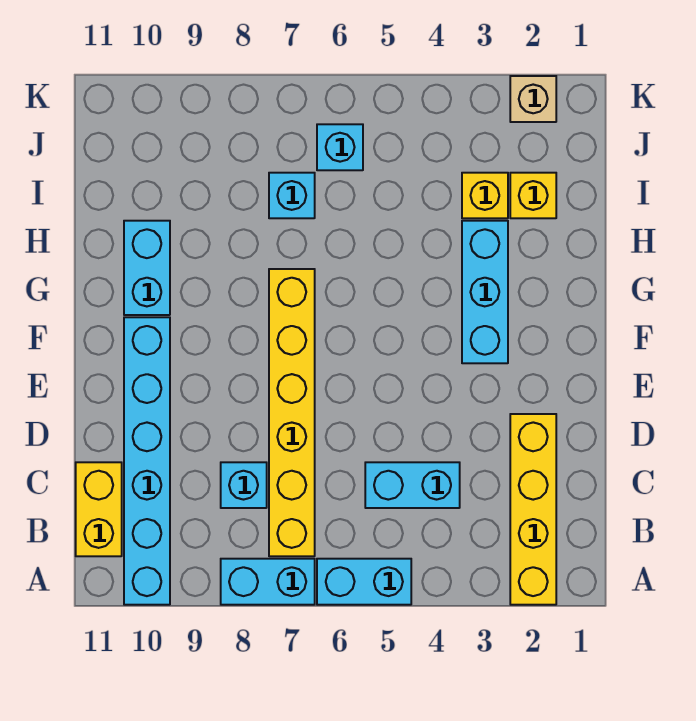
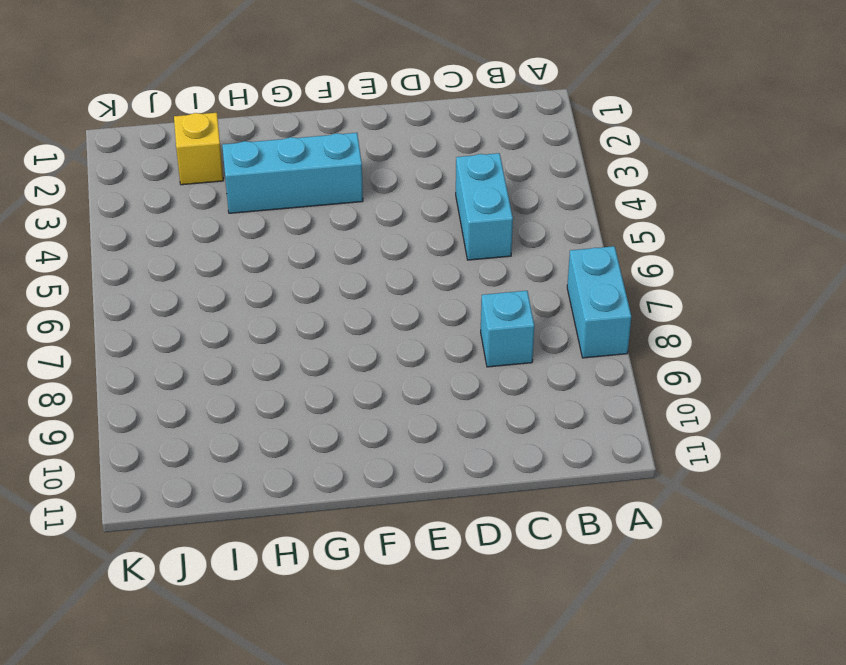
none -> yellow 1x4 brick [510,414,556,605]
none -> cyan 1x2 brick [317,559,411,605]
none -> cyan 1x6 brick [124,317,170,605]

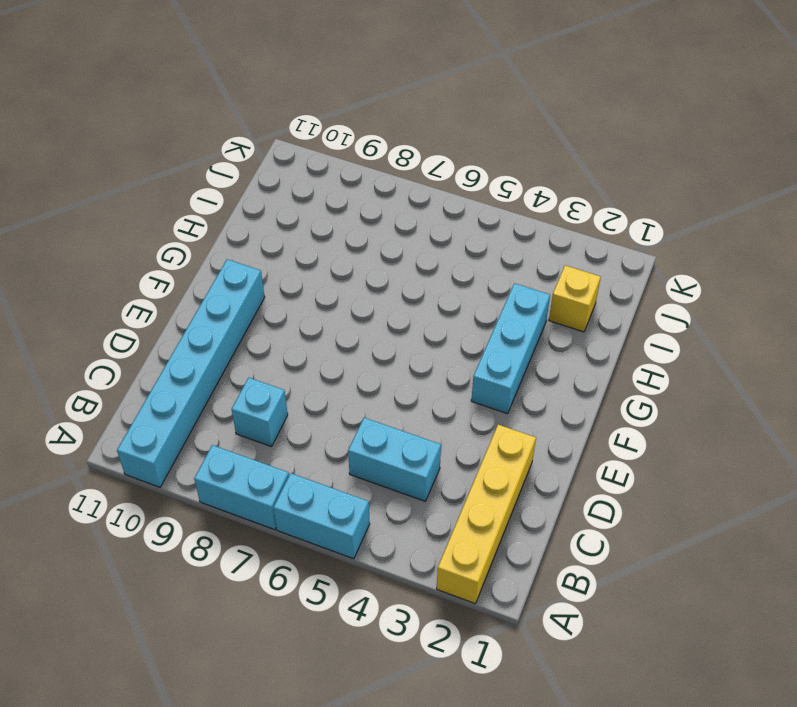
none -> yellow 1x6 brick [269,269,315,556]
none -> yellow 1x2 brick [76,462,122,556]
none -> cyan 1x2 brick [124,221,170,315]

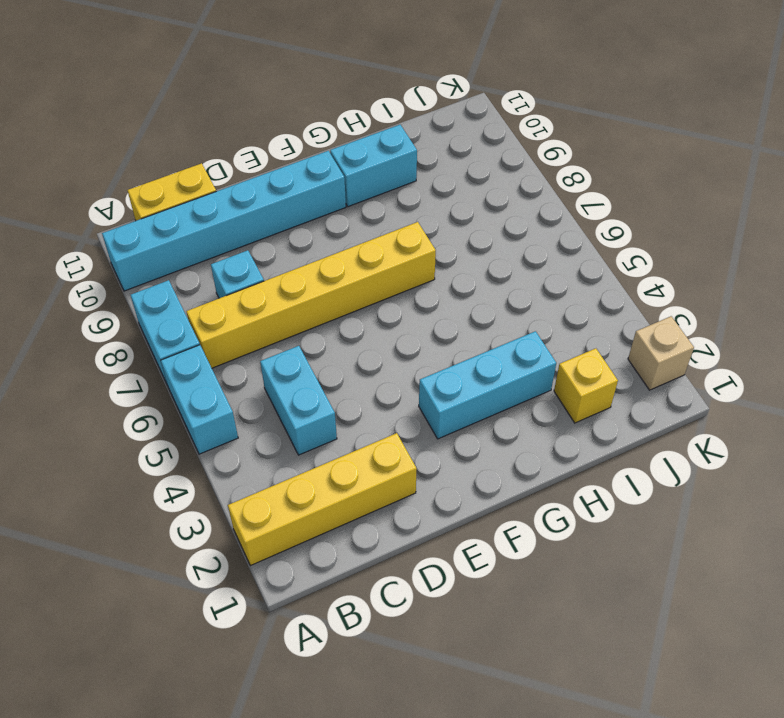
none -> yellow 1x1 brick [462,173,508,218]
none -> cyan 1x1 brick [269,173,315,218]
none -> cyan 1x1 brick [317,124,363,170]

